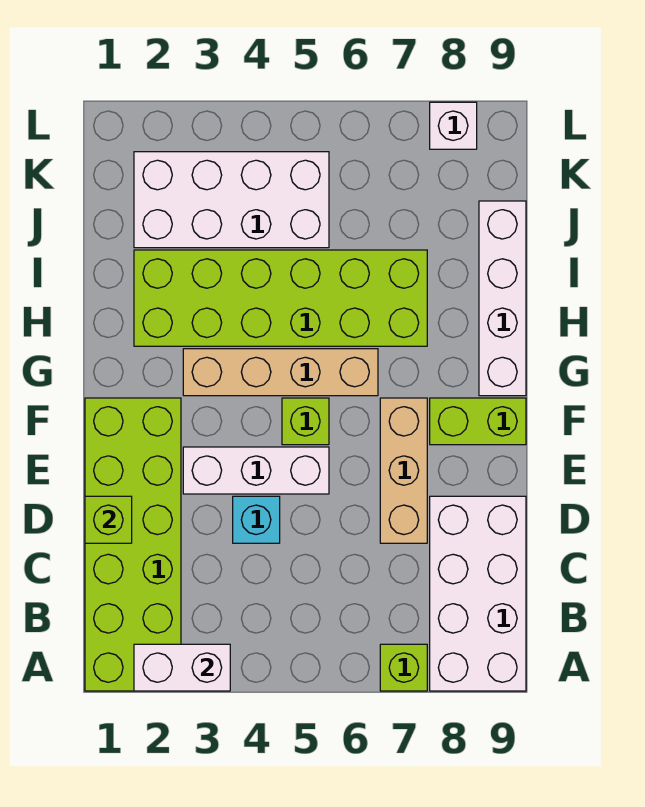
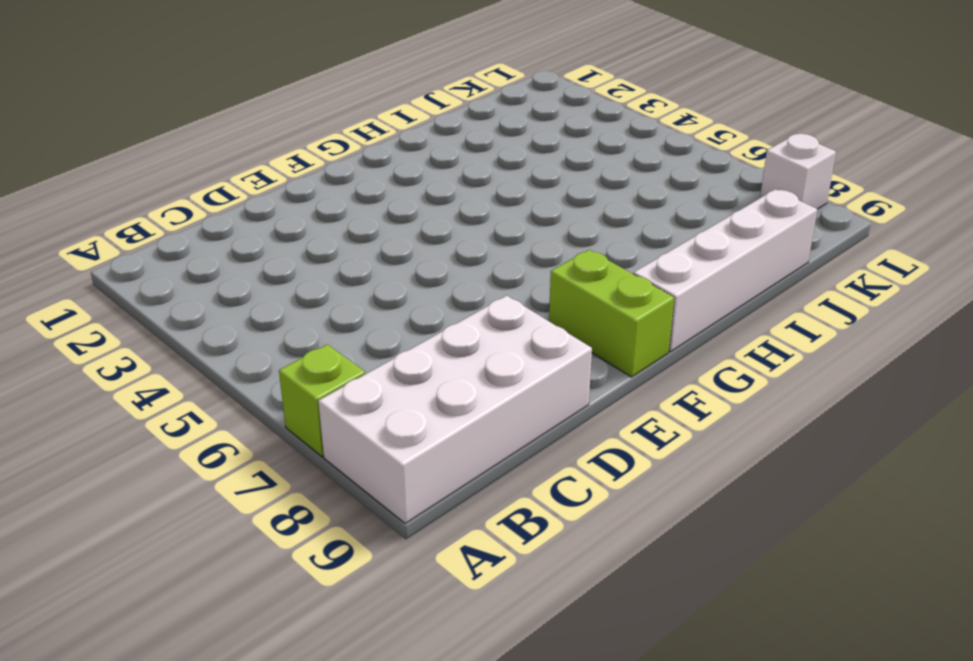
none -> lime 2x6 brick [85,398,181,691]
none -> cyan 1x1 brick [233,496,280,543]
none -> tan 1x3 brick [380,398,427,543]

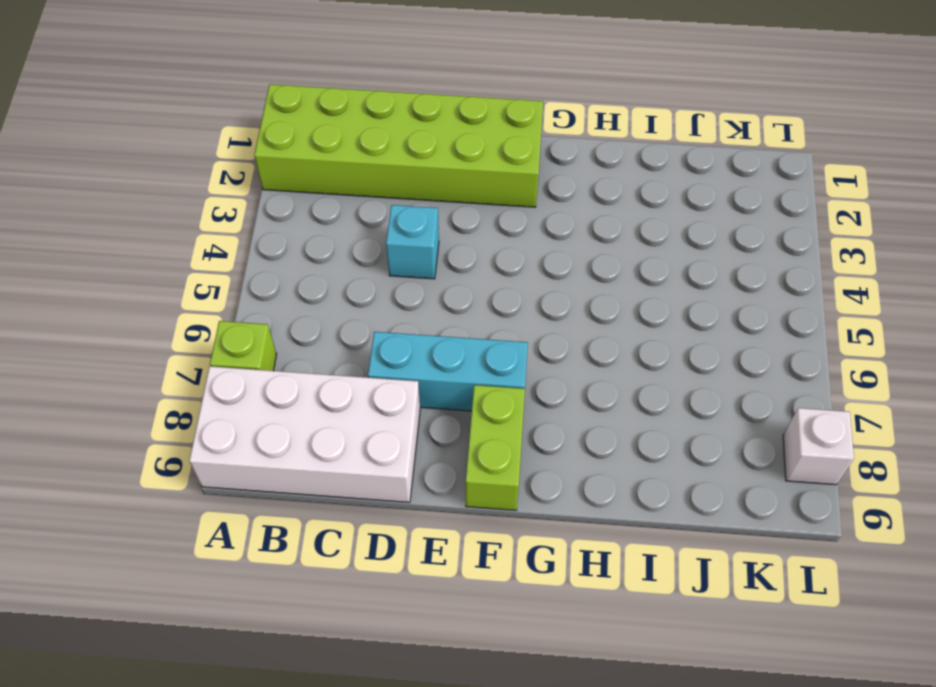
cyan 1x3 brick [368,332,528,411] -> tan 1x3 brick [380,398,427,543]
none -> white 1x3 brick [183,447,329,494]
none -> lime 1x1 brick [282,398,329,445]
none -> tan 1x4 brick [183,349,378,396]

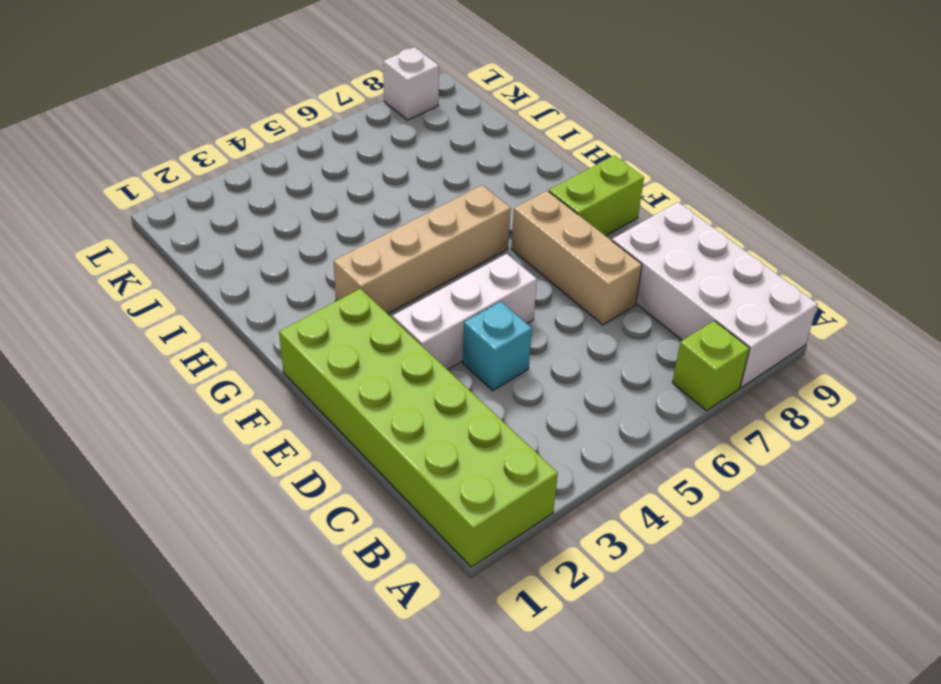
none -> lime 1x1 brick [282,398,329,445]
none -> white 1x4 brick [479,201,526,396]
none -> lime 2x6 brick [134,250,427,346]

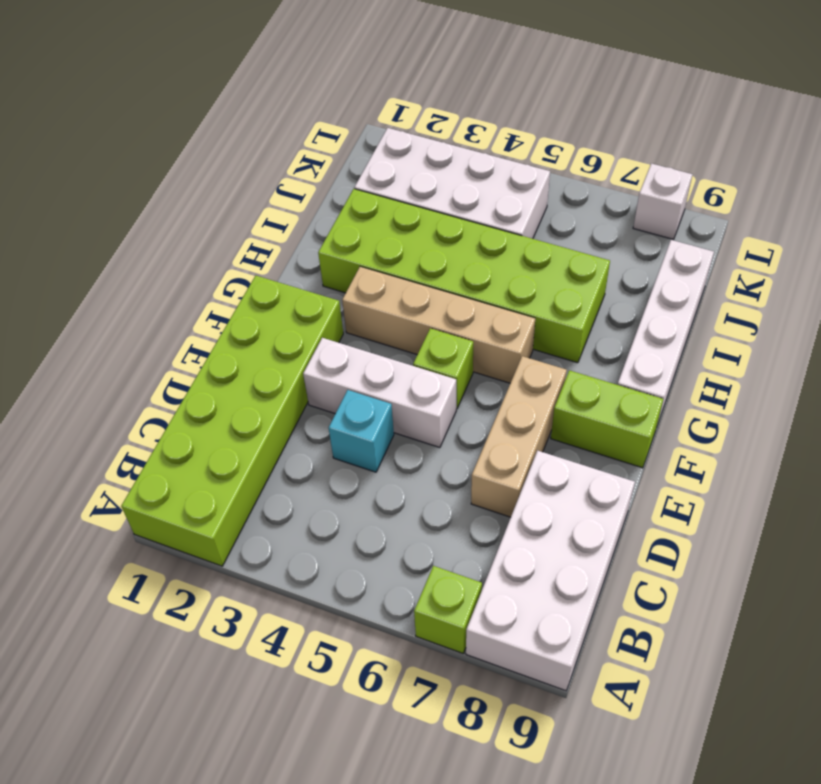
none -> white 1x2 brick [134,644,230,691]
none -> lime 1x1 brick [85,496,132,543]

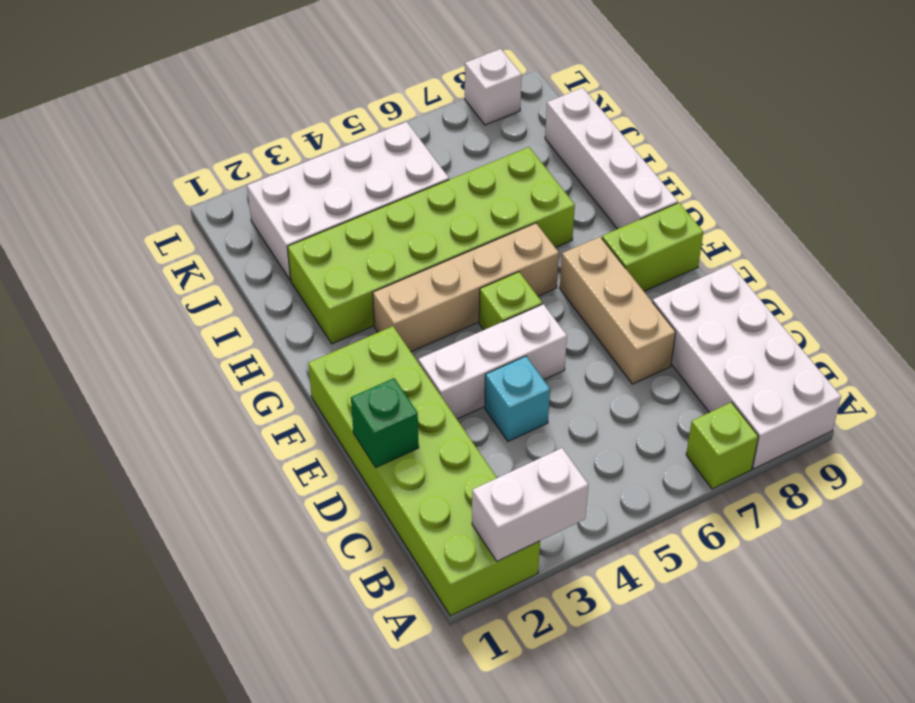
green 1x1 brick [351,378,419,467] -> lime 1x1 brick [85,496,132,543]

